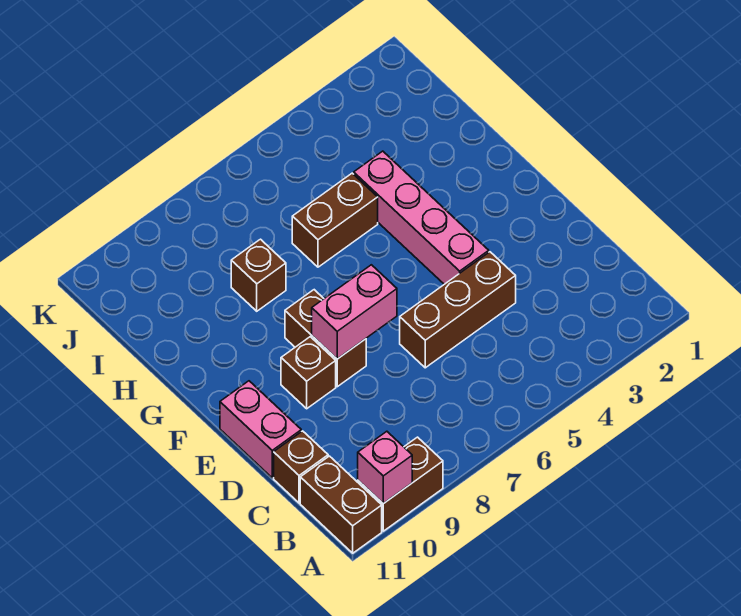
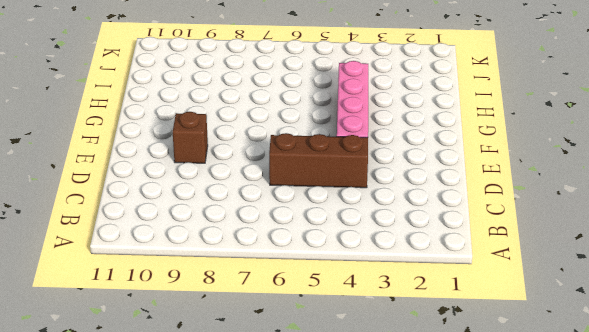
none -> brown 1x2 brick [358,437,443,531]
none -> brown 1x2 brick [300,456,382,553]
none -> brown 1x1 brick [274,431,328,503]

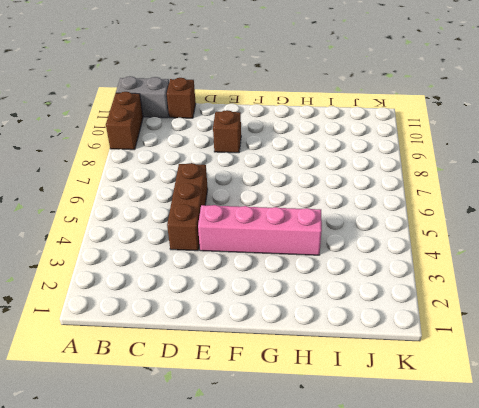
grey 1x2 brick [116,76,169,118] -> brown 1x2 brick [300,456,382,553]
none -> pink 1x2 brick [220,381,301,478]
none -> brown 1x2 brick [285,290,366,387]
none -> brown 1x2 brick [292,173,378,267]

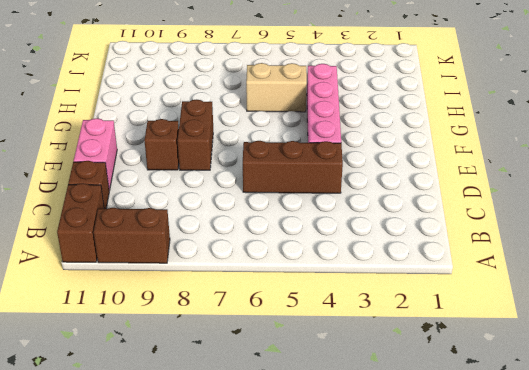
tan 1x2 brick [246,63,307,112] -> brown 1x2 brick [292,173,378,267]
none -> brown 1x1 brick [231,239,286,311]
none -> pink 1x1 brick [358,431,412,504]
none -> pink 1x2 brick [312,265,397,359]

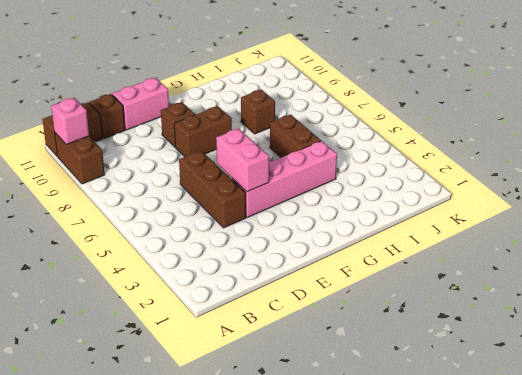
pink 1x2 brick [216,128,269,192] -> pink 1x2 brick moved to [312,265,397,359]

